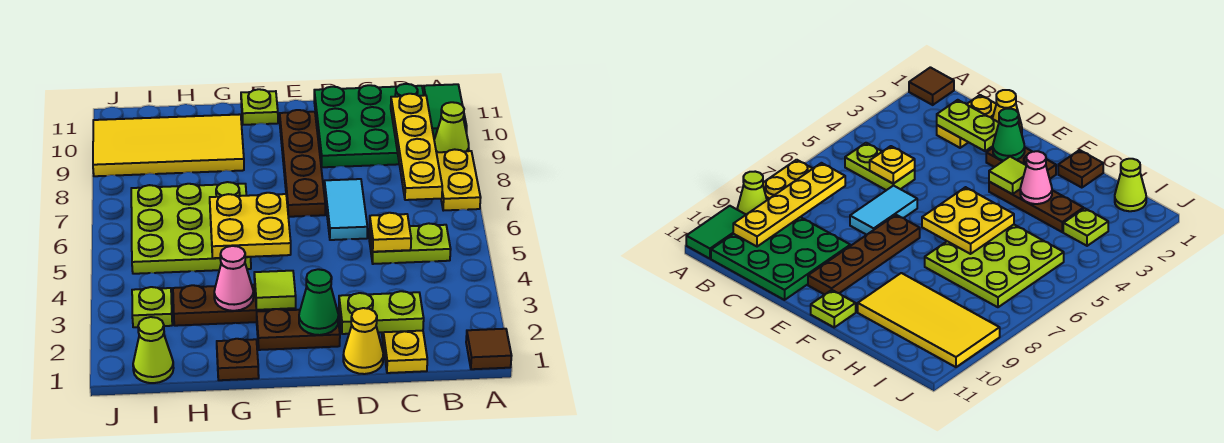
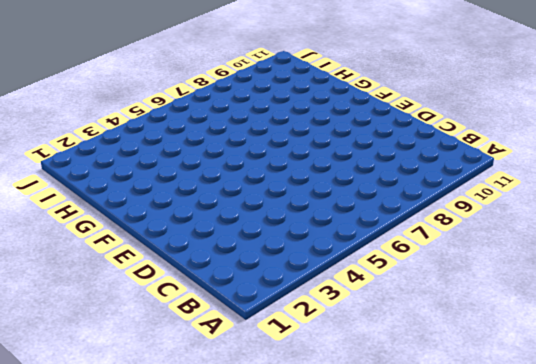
none -> brown 1x1 tile [466,329,511,369]
none -> yellow 1x2 plate [436,149,481,211]
none -> lime 1x1 cone [434,102,469,152]

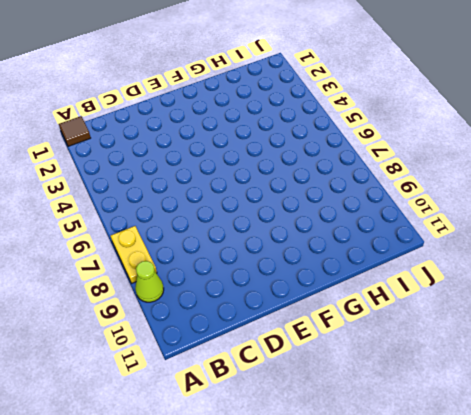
none -> green 1x2 tile [423,84,467,139]
none -> lime 1x2 plate [369,223,451,264]
none -> green 3x3 plate [314,84,424,167]

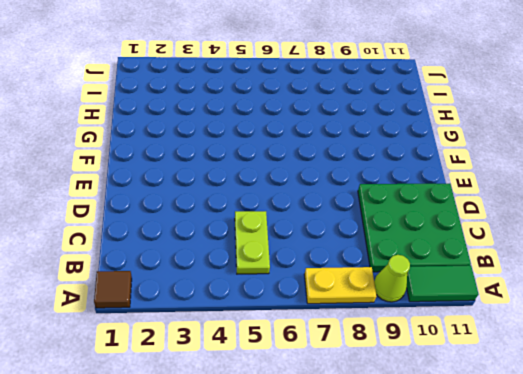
none -> yellow 1x2 plate [382,331,427,373]
none -> yellow 1x1 cone [343,308,383,374]
none -> cyan 1x2 tile [324,179,367,240]

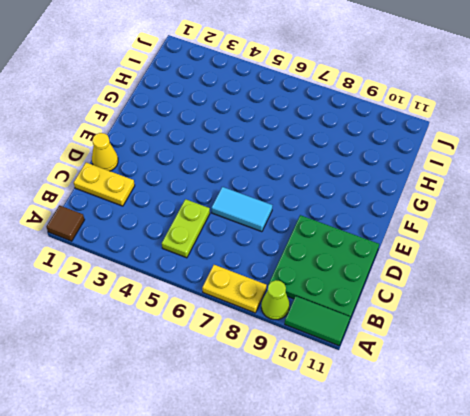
none -> brown 1x2 plate [257,309,340,350]
none -> brown 1x4 plate [280,110,325,217]
none -> brown 1x3 plate [173,285,296,326]

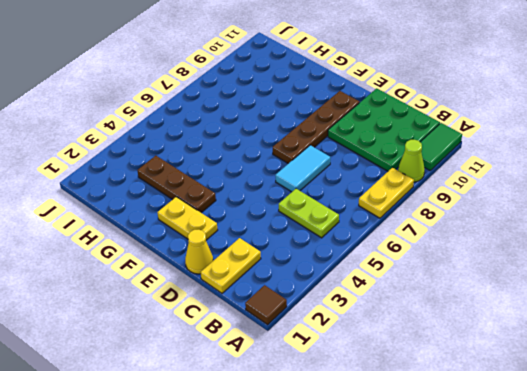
yellow 1x2 plate [157,197,218,240] -> brown 1x2 plate [257,309,340,350]
none -> lime 1x1 plate [241,89,278,125]
none -> brown 1x1 plate [217,339,259,380]
none -> lime 3x3 plate [131,182,251,274]

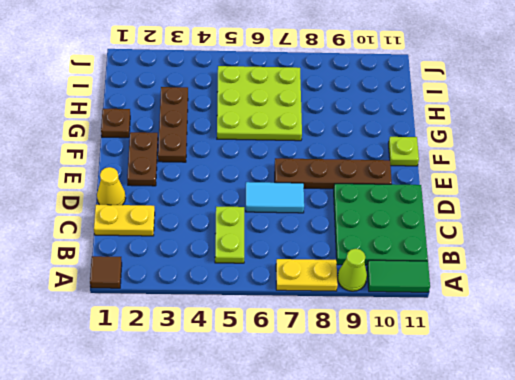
none -> yellow 2x4 tile [93,114,244,176]
none -> lime 1x1 cone [133,317,174,383]
none -> lime 1x1 plate [132,287,172,327]

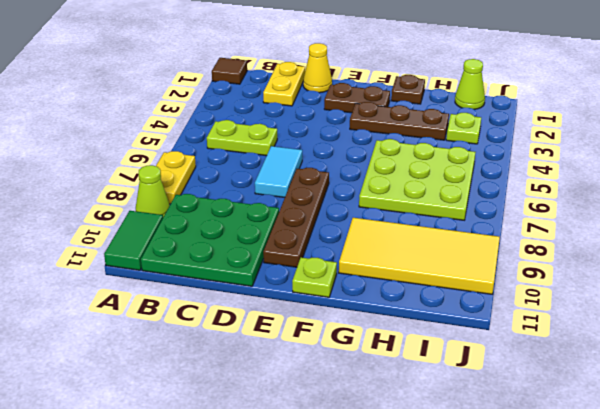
none -> yellow 1x4 plate [391,94,442,200]
none -> lime 1x2 plate [339,291,424,334]
none -> yellow 1x1 plate [370,213,411,252]

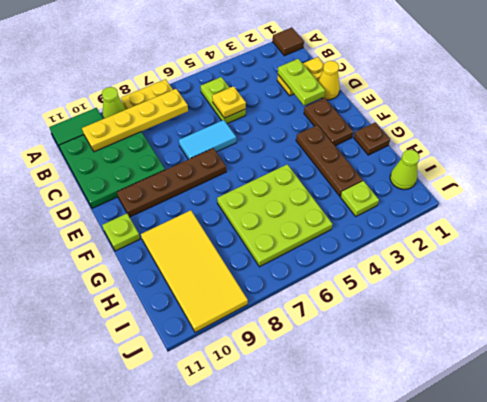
none -> green 1x1 cone [299,269,338,335]
none -> lime 1x1 tile [254,271,296,310]
none -> yellow 2x2 plate [210,193,291,258]

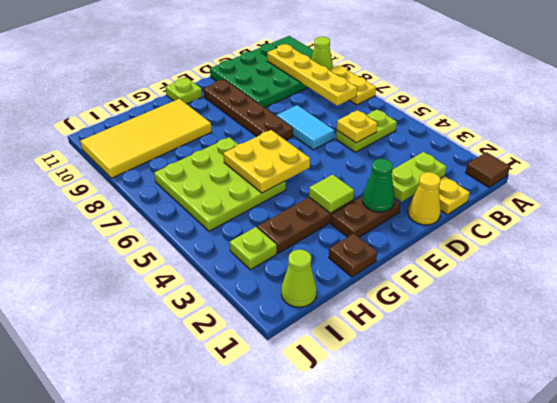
none -> pink 1x1 cone [214,246,254,311]

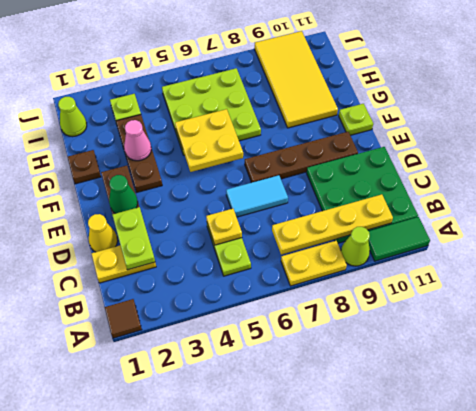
none -> lime 1x1 tile [254,271,296,310]

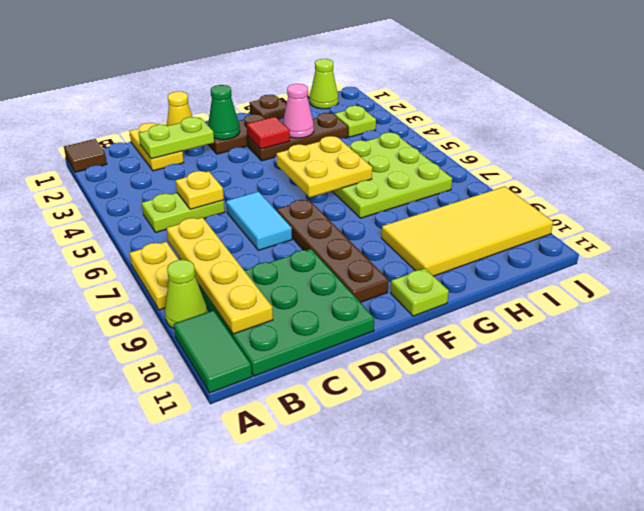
red 1x1 tile [247,117,290,149] -> lime 1x1 tile [254,271,296,310]

